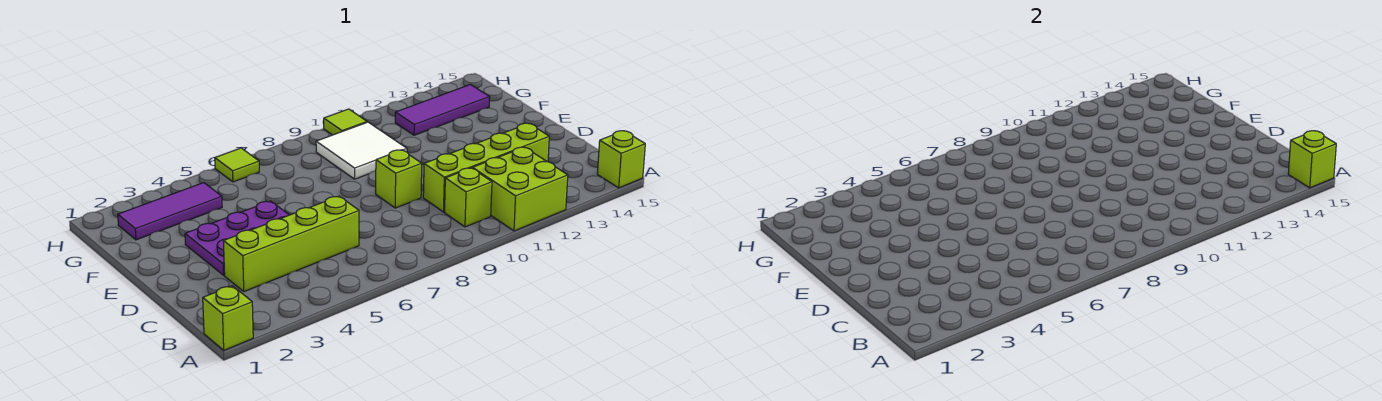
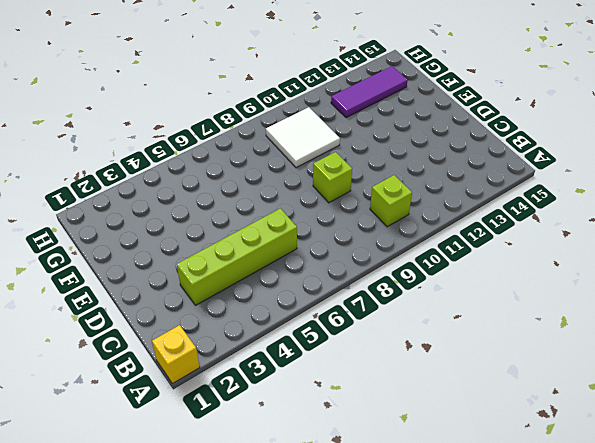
yellow 1x1 brick [152,325,200,384] -> lime 1x1 brick [203,286,253,350]
none -> lime 2x2 brick [473,147,568,231]
none -> lime 1x1 brick [597,131,645,188]
none -> lime 1x4 brick [423,123,549,212]

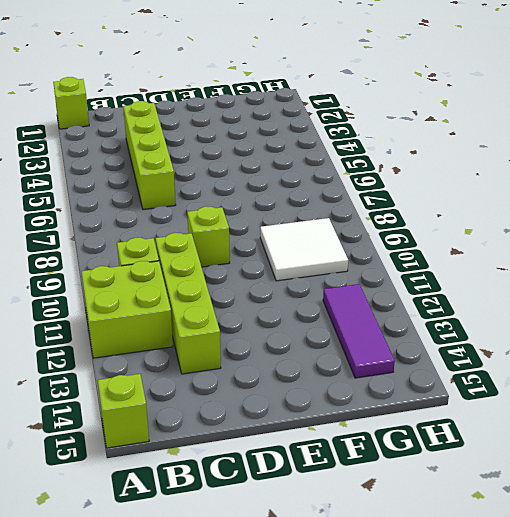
none -> purple 2x3 plate [185,201,289,275]
none -> purple 1x3 tile [118,183,222,240]
none -> lime 1x1 tile [215,148,259,182]

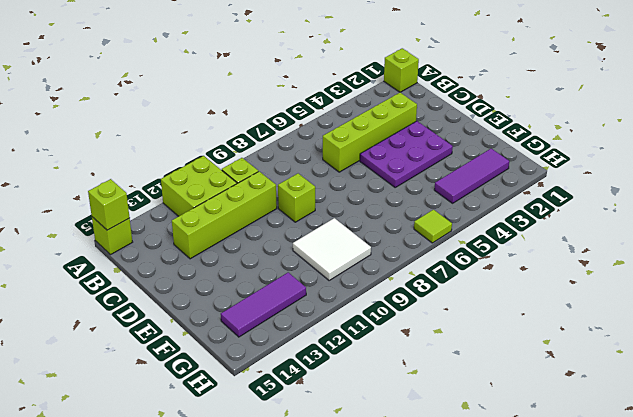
none -> lime 1x1 tile [324,109,367,135]

